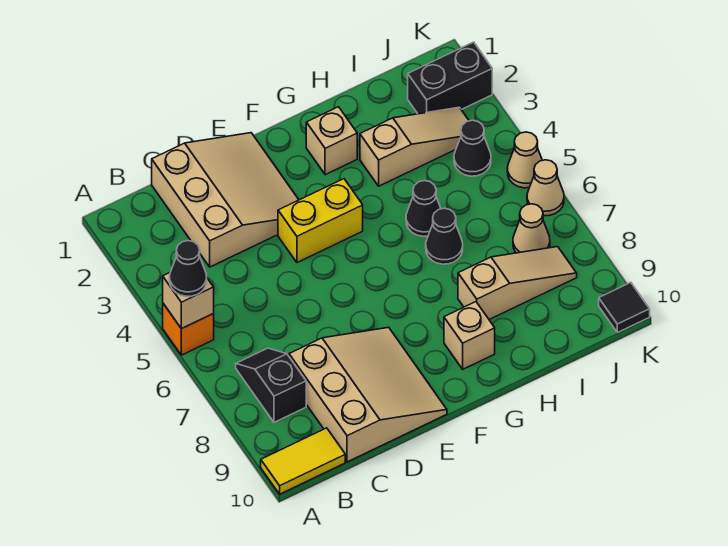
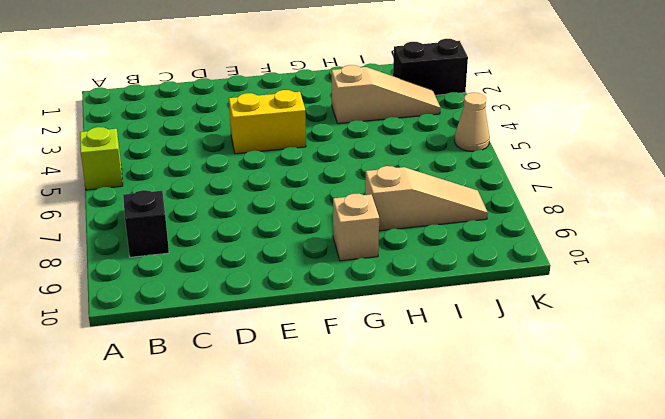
lime 1x1 brick [80,127,123,190] -> orange 1x1 brick [163,304,214,355]
none -> yellow 1x2 tile [261,428,345,494]
none -> tan 3x3 slope [152,133,299,267]
none -> tan 3x3 slope [289,327,447,462]

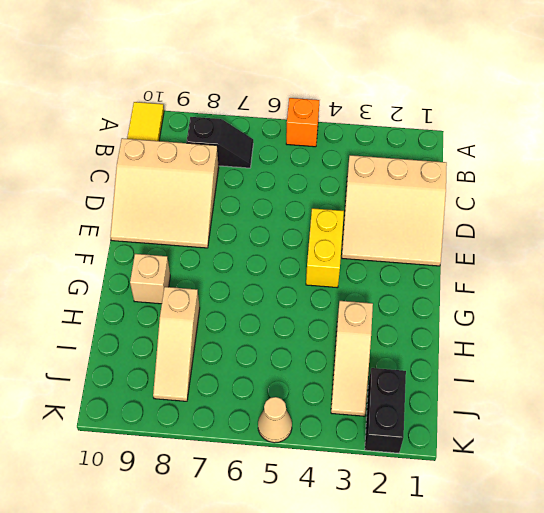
none -> tan 1x1 brick [306,107,357,175]
none -> black 1x1 cone [406,181,441,236]
none -> black 1x1 cone [426,208,463,264]

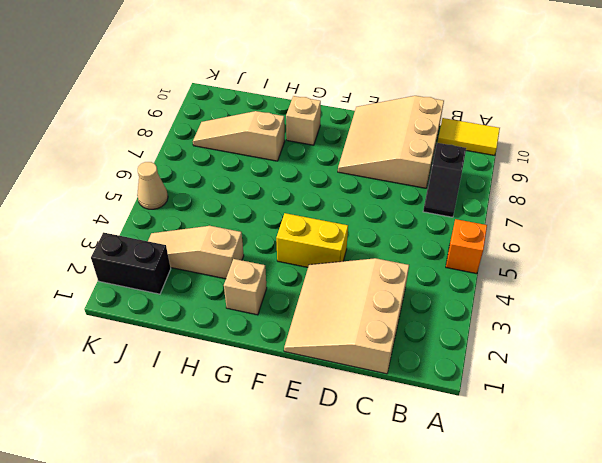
none -> black 1x1 cone [406,181,441,236]
none -> black 1x1 cone [426,208,463,264]
none -> black 1x1 cone [454,120,491,176]

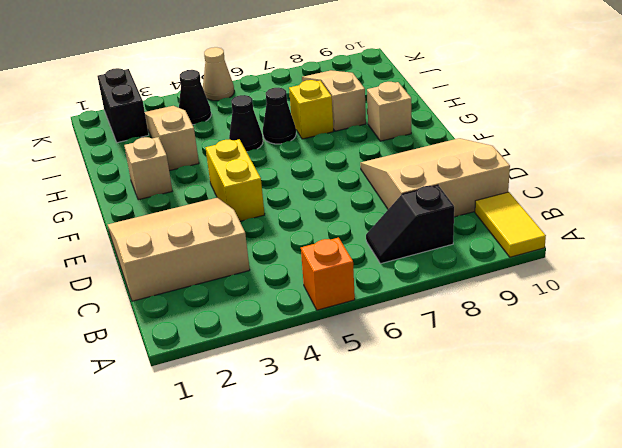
yellow 1x1 brick [289,80,333,139] -> none
none -> tan 1x1 cone [513,204,550,253]
none -> tan 1x1 cone [527,160,564,216]
none -> black 1x1 tile [599,282,650,333]

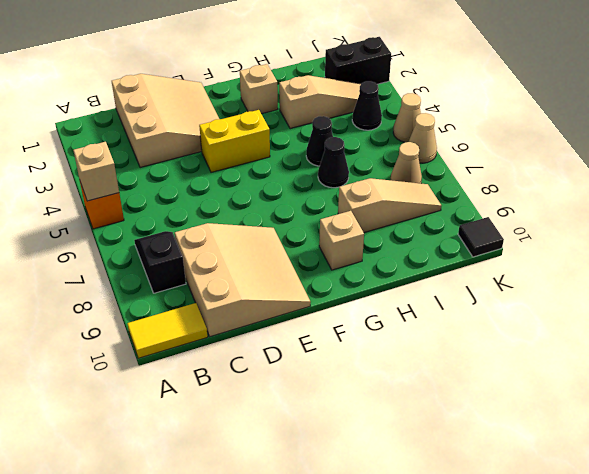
none -> black 1x1 cone [170,241,207,296]

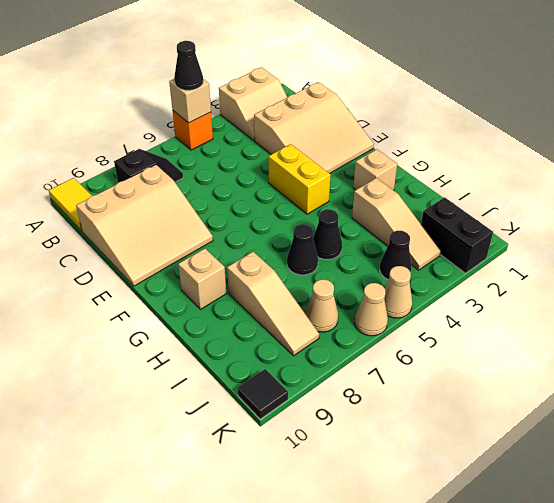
tan 2x2 slope [219,67,288,141] -> none

